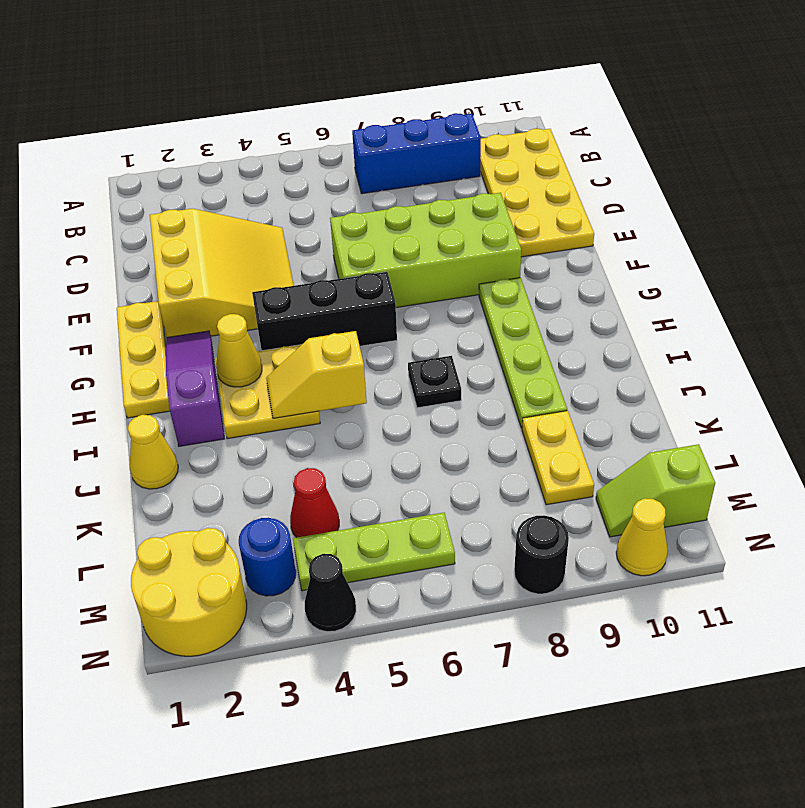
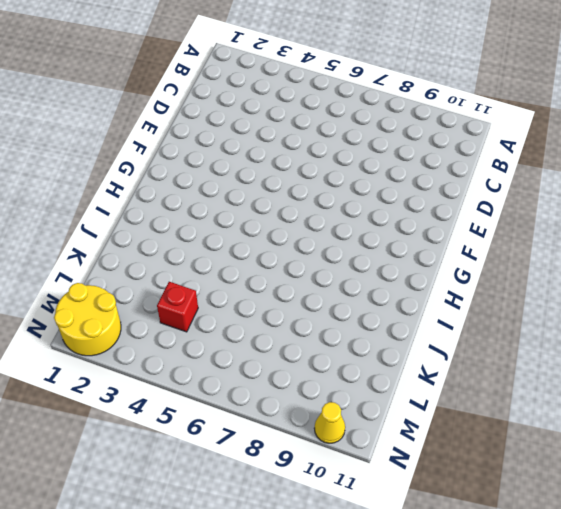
red 1x1 brick [157,282,198,332] -> red 1x1 cone [290,468,339,538]
none -> blue 1x3 brick [352,113,481,194]
none -> yellow 2x4 plate [480,129,594,257]
none -> yellow 3x3 slope [150,209,294,338]

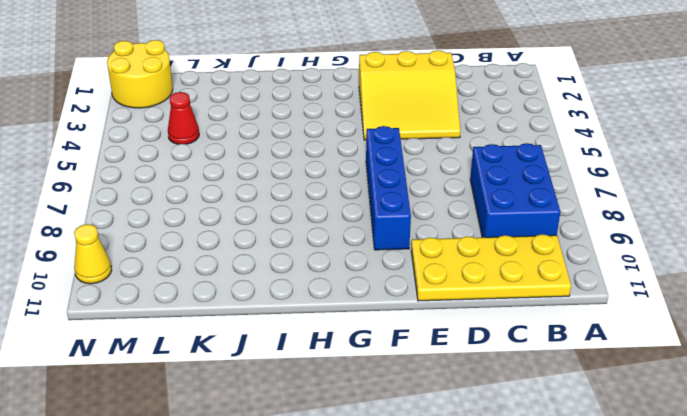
blue 2x3 brick [470,143,560,237] -> blue 1x3 brick [352,113,481,194]
blue 1x4 brick [366,126,411,250] -> lime 2x4 brick [330,193,521,308]
none -> yellow 1x3 plate [117,301,170,418]
none -> purple 1x3 slope [166,331,224,446]
none -> black 1x3 brick [252,272,397,351]

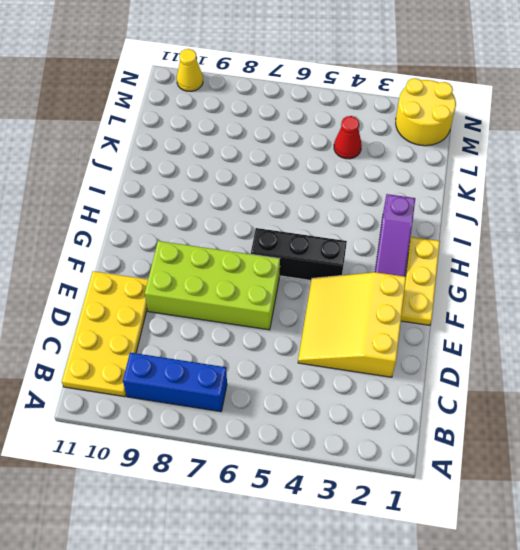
none -> lime 1x4 plate [479,278,567,428]
none -> yellow 2x2 plate [215,345,320,439]
none -> black 1x1 plate [408,356,461,408]

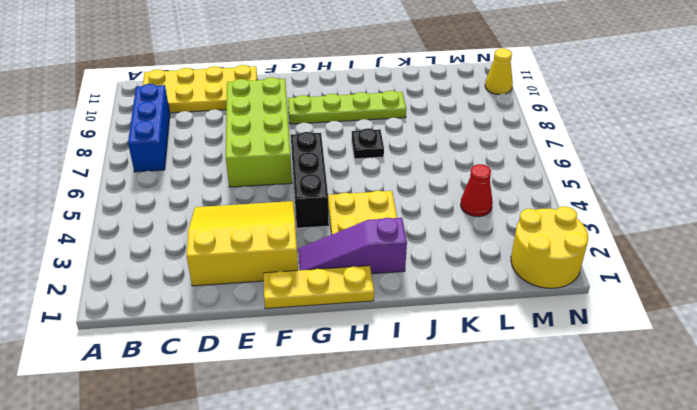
none -> yellow 1x1 cone [128,415,178,489]
none -> yellow 1x2 plate [522,411,594,505]
none -> blue 1x1 round brick [239,518,296,596]

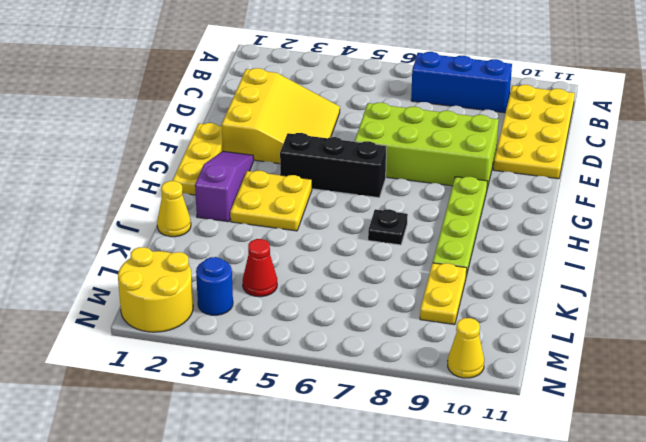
none -> lime 1x3 plate [293,513,455,591]
none -> lime 1x2 slope [596,444,715,537]
none -> black 1x1 cone [305,554,356,632]

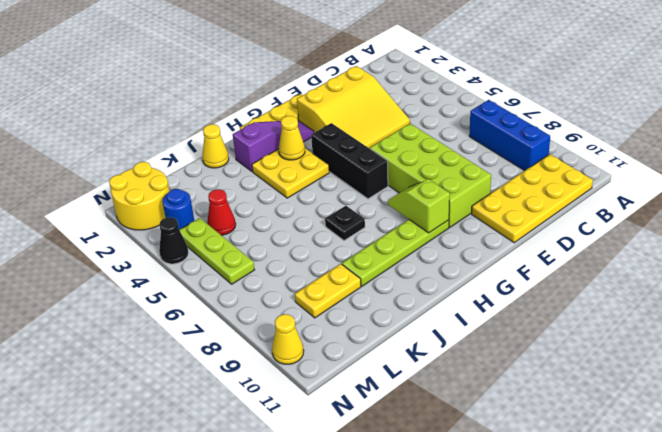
lime 1x2 slope [388,179,450,233] -> lime 1x2 slope moved to [596,444,715,537]
none -> black 1x1 round brick [514,515,569,594]
none -> yellow 1x2 slope [266,331,367,418]

